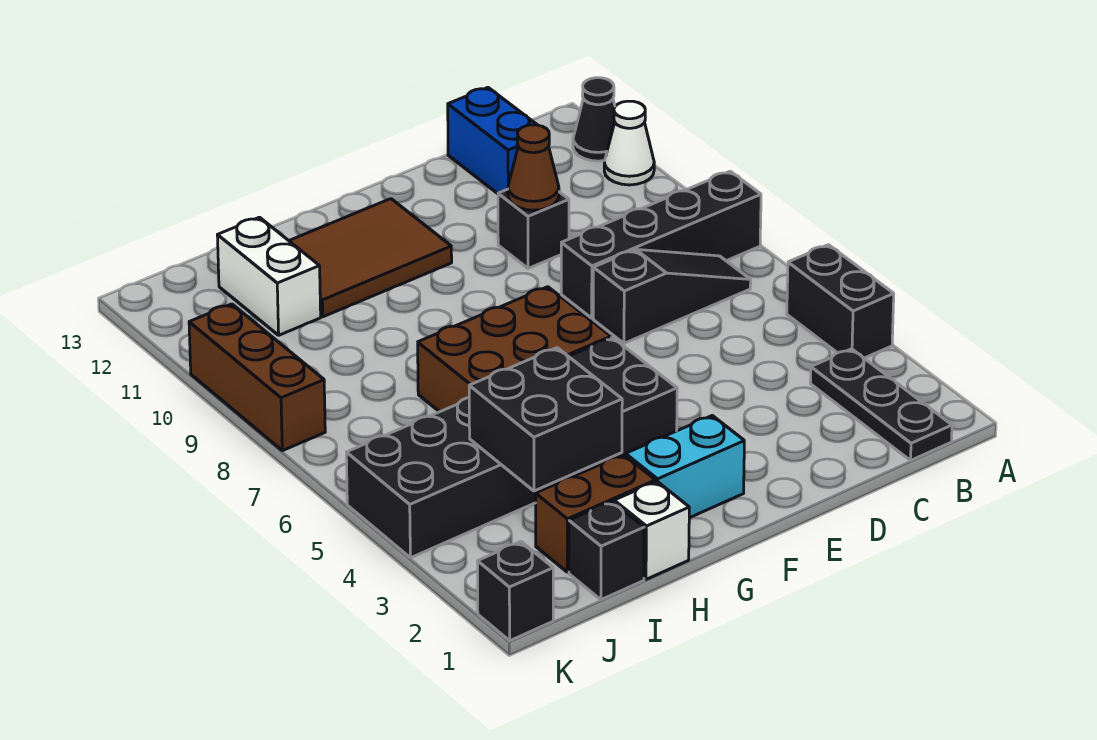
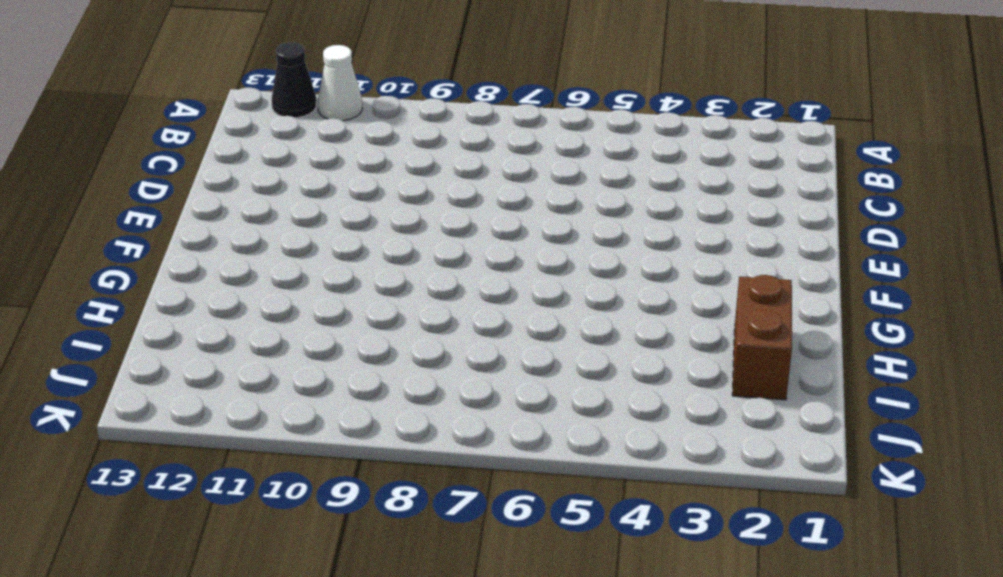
none -> black 1x2 brick [787,245,894,358]
none -> black 1x4 brick [561,171,761,318]
none -> black 1x3 plate [810,349,952,460]

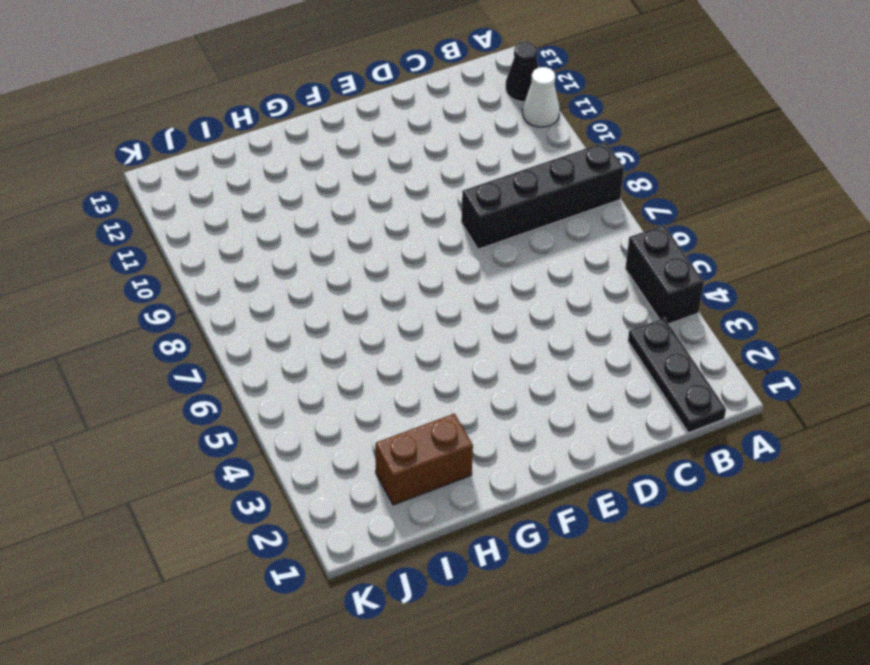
none -> black 1x3 slope [593,249,751,343]
none -> blue 1x2 brick [448,88,537,194]
none -> black 1x1 brick [498,189,569,268]

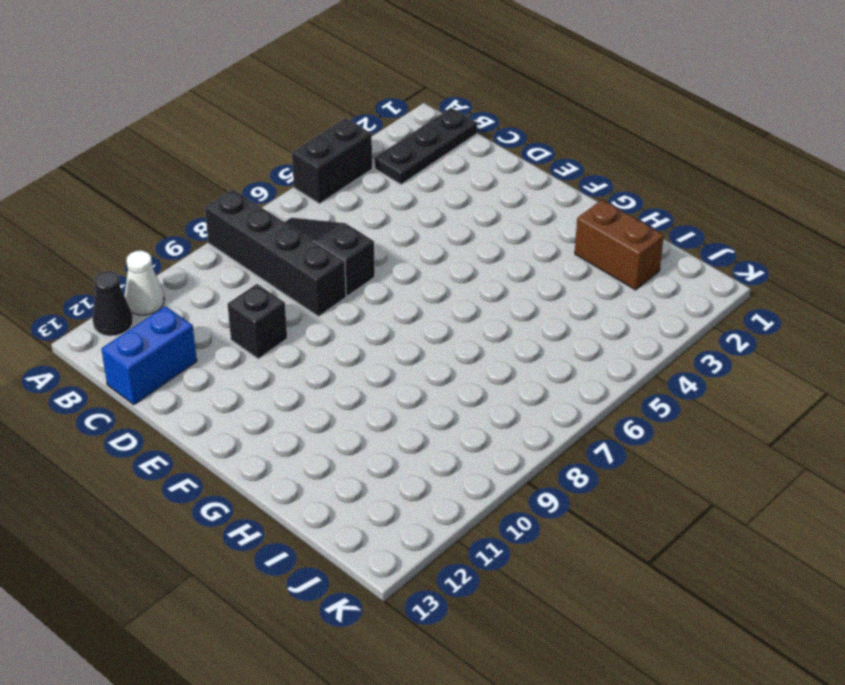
none -> cyan 1x2 brick [626,416,744,518]
none -> black 2x6 brick [346,338,677,558]
none -> brown 2x3 brick [418,287,611,412]

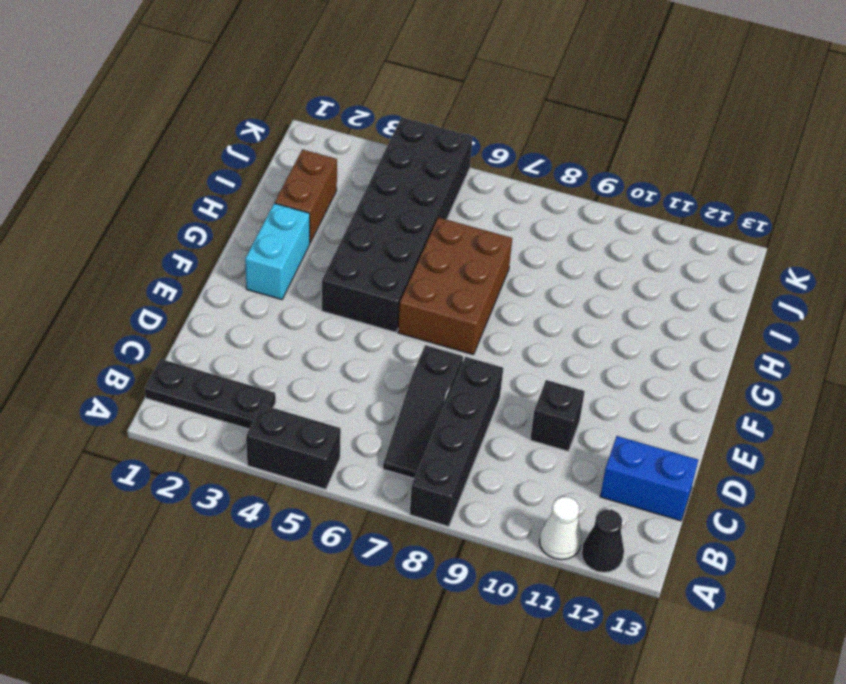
none -> brown 2x3 tile [289,199,452,317]
none -> white 1x1 brick [614,482,689,579]
none -> black 1x1 brick [569,501,644,600]

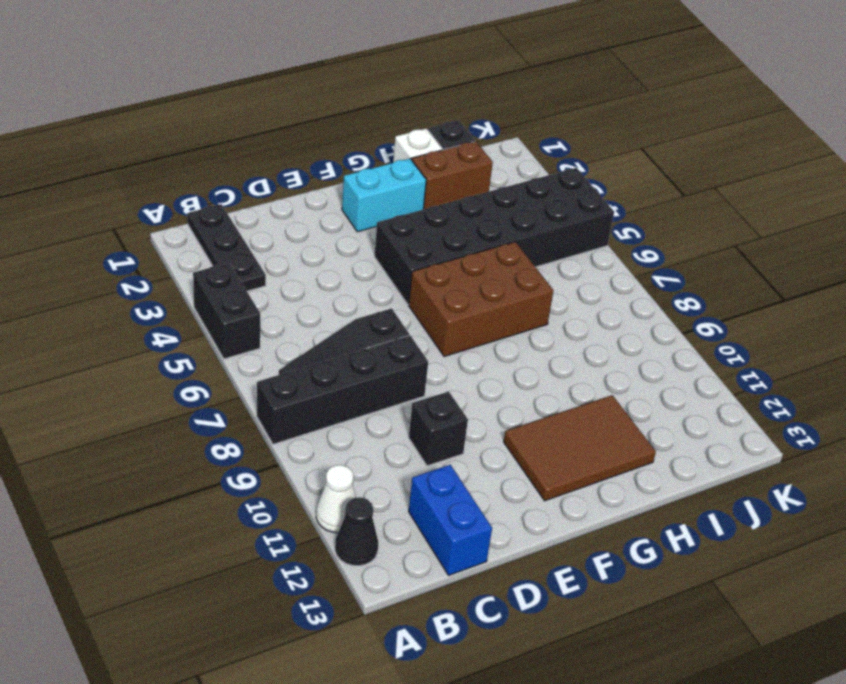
none -> white 1x2 brick [217,217,321,335]
none -> black 1x1 brick [478,542,553,641]
none -> brown 1x3 brick [189,304,325,451]

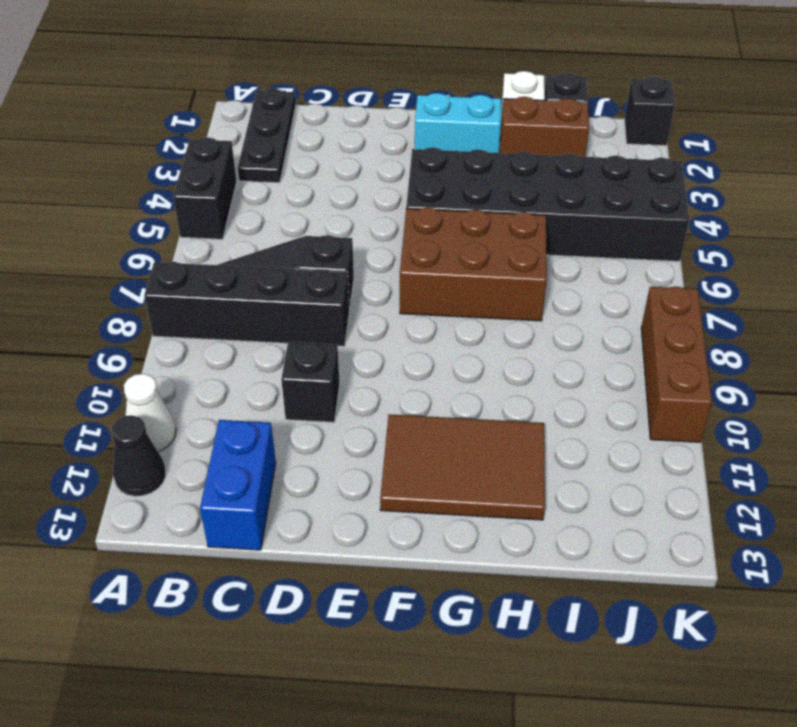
none -> white 1x2 brick [217,217,321,335]
none -> brown 1x1 cone [508,125,559,210]
none -> black 2x2 brick [469,348,622,491]

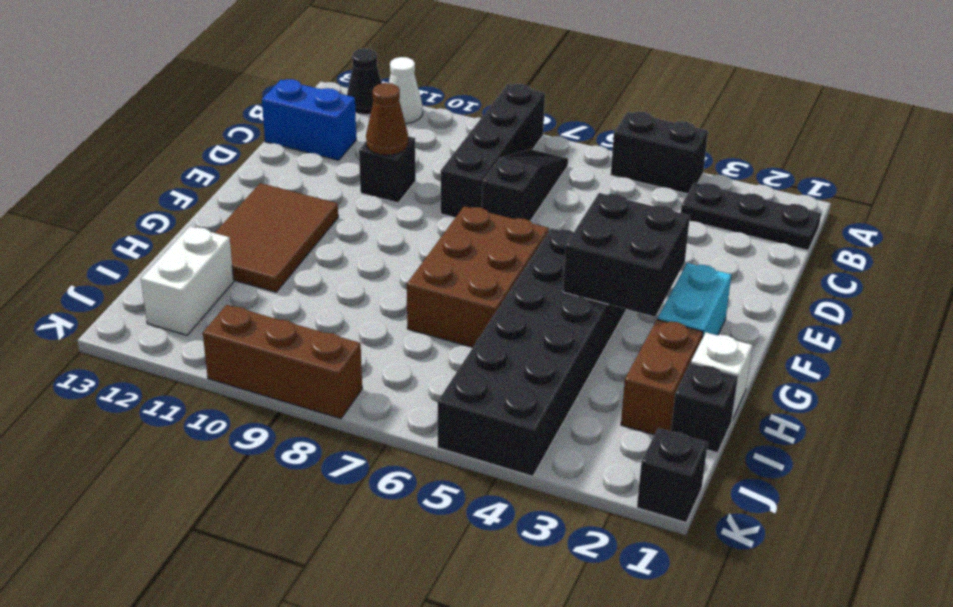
black 2x2 brick [563,193,690,317] -> black 2x2 brick moved to [469,348,622,491]
white 1x2 brick [141,227,234,335] -> white 1x2 brick turned to [217,217,321,335]

